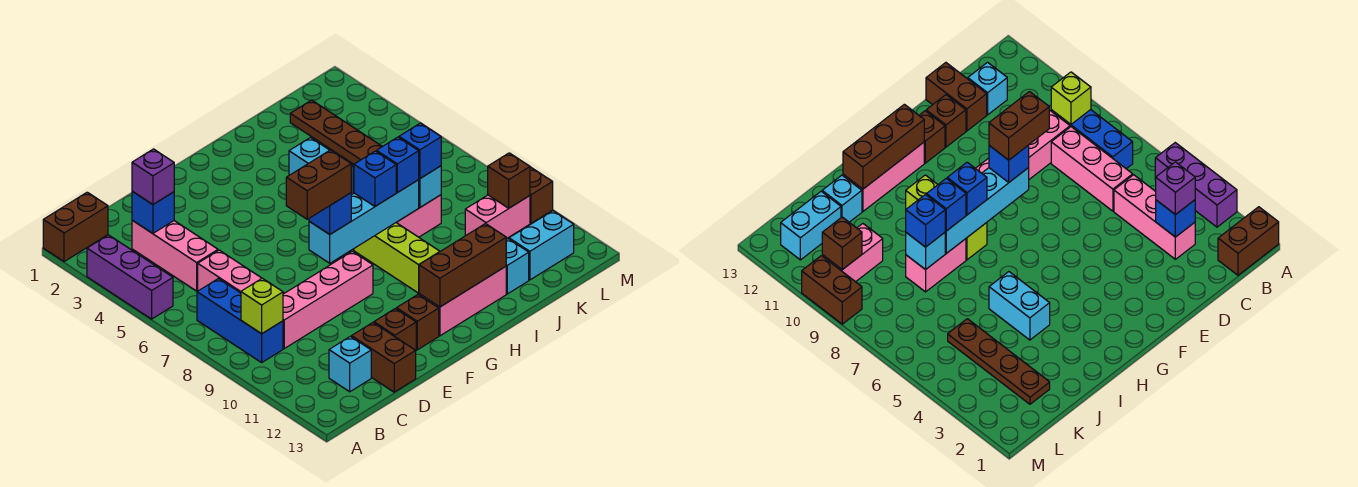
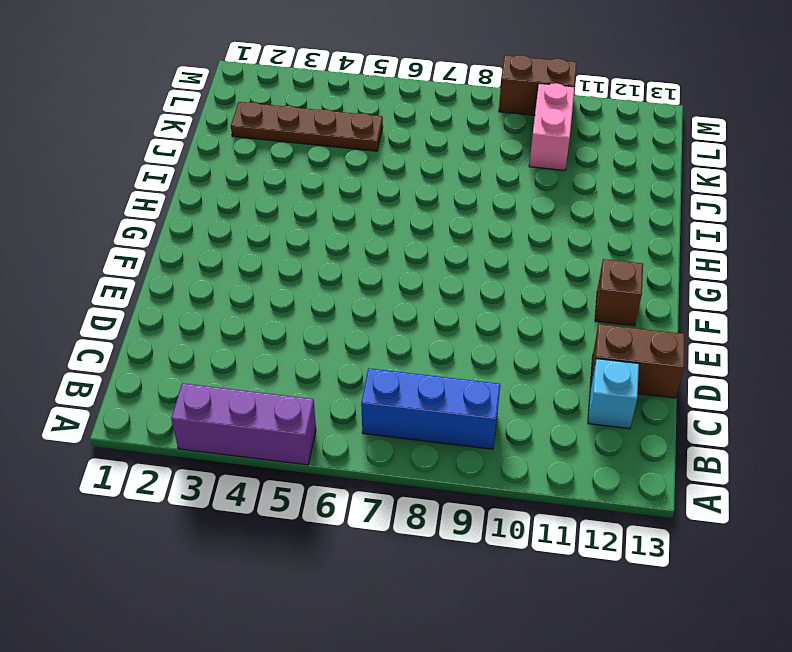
none -> brown 1x2 brick [43,192,108,262]
none -> pink 1x3 brick [132,220,218,291]
none -> pink 1x3 brick [198,250,284,294]
none -> pink 1x4 brick [283,251,373,349]

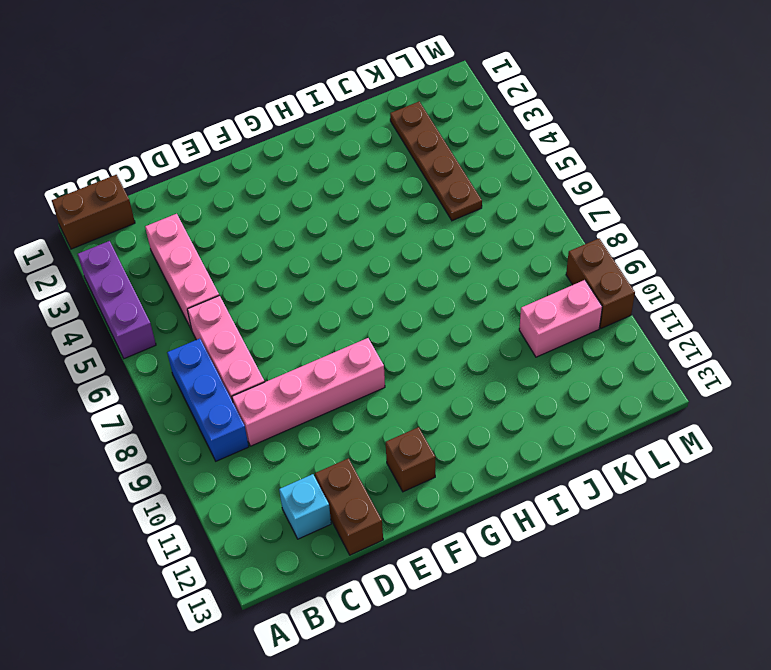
none -> brown 1x1 brick [374,309,416,351]
none -> pink 1x3 brick [419,266,506,336]
none -> lime 1x3 brick [354,223,440,293]
none -> cyan 1x2 brick [289,138,353,195]

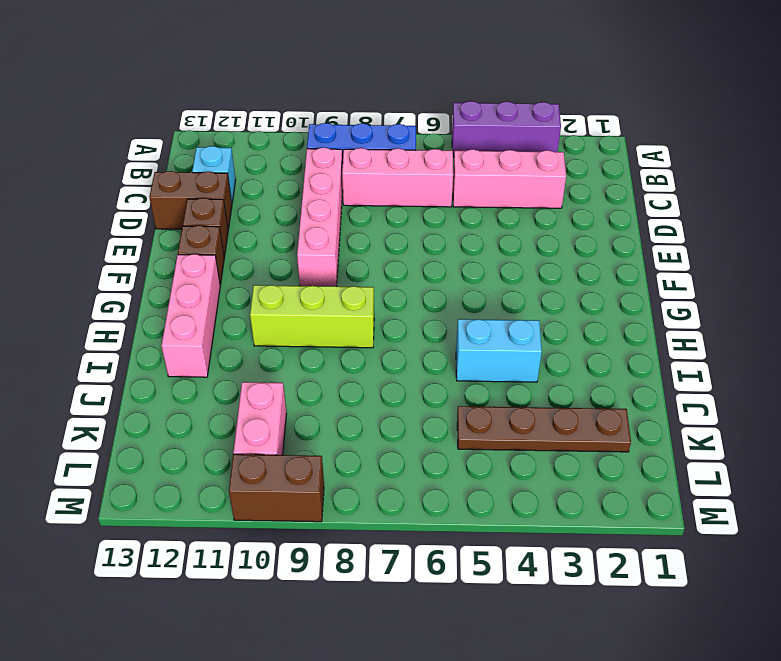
none -> brown 1x2 brick [43,192,108,262]
none -> pink 1x2 brick [396,195,441,237]
none -> cyan 1x1 brick [506,239,529,294]
none -> cyan 1x2 brick [509,211,574,280]

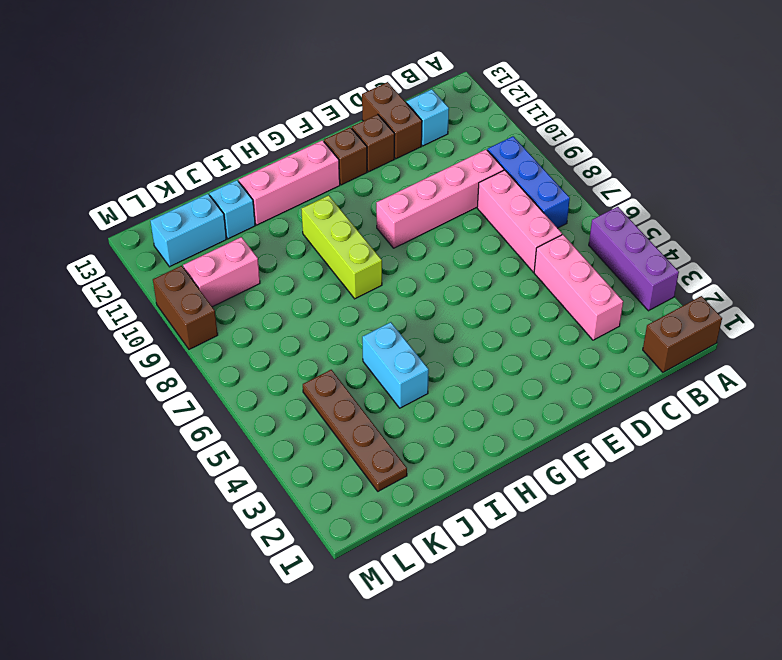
none -> pink 1x2 brick [396,195,441,237]
none -> lime 1x1 brick [241,278,283,334]
none -> blue 1x1 brick [132,191,174,233]
none -> cyan 1x4 brick [309,180,419,263]

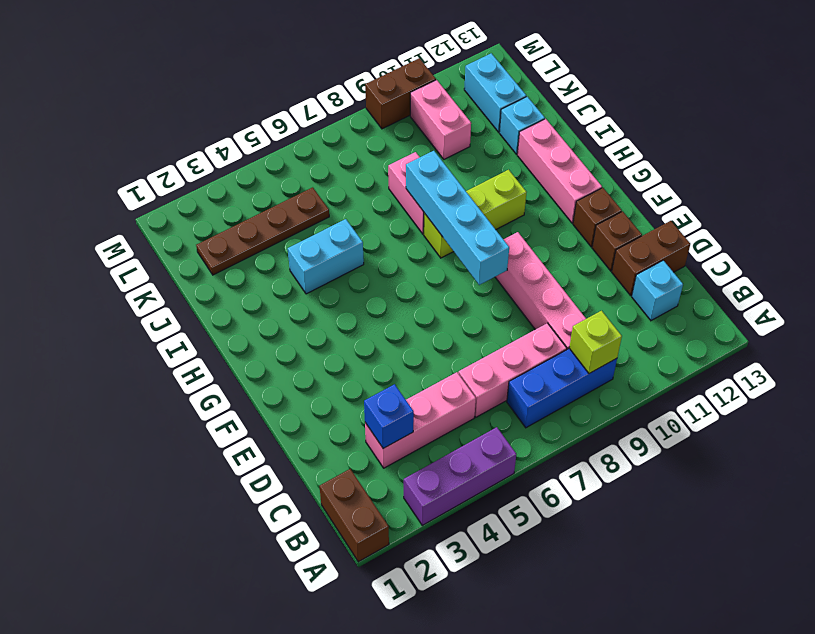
none -> brown 1x3 brick [419,224,506,307]
none -> cyan 1x1 brick [419,166,441,207]
none -> brown 1x1 brick [488,153,530,208]
none -> purple 1x1 brick [132,149,174,204]

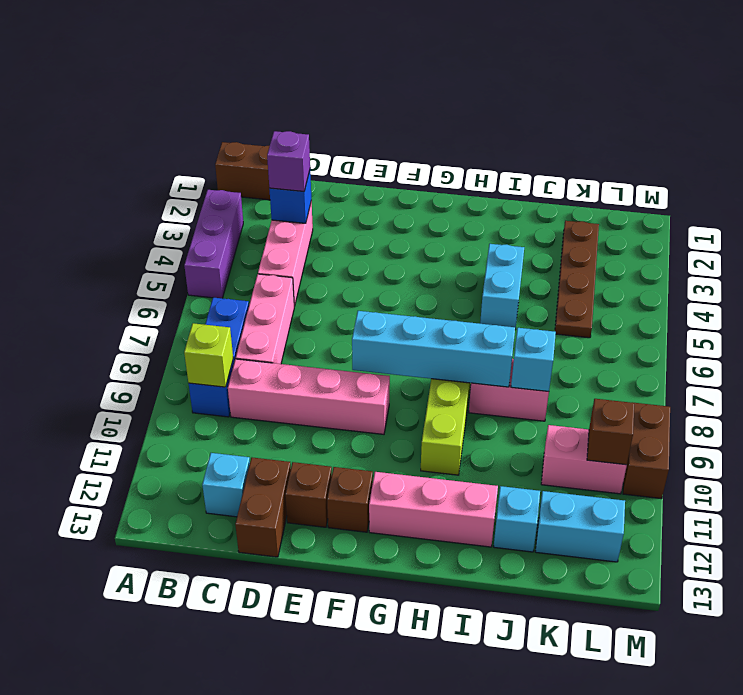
none -> brown 1x3 brick [419,224,506,307]
none -> blue 1x1 brick [309,193,351,234]
none -> blue 1x1 brick [354,151,396,206]
none -> blue 1x1 brick [377,137,419,193]

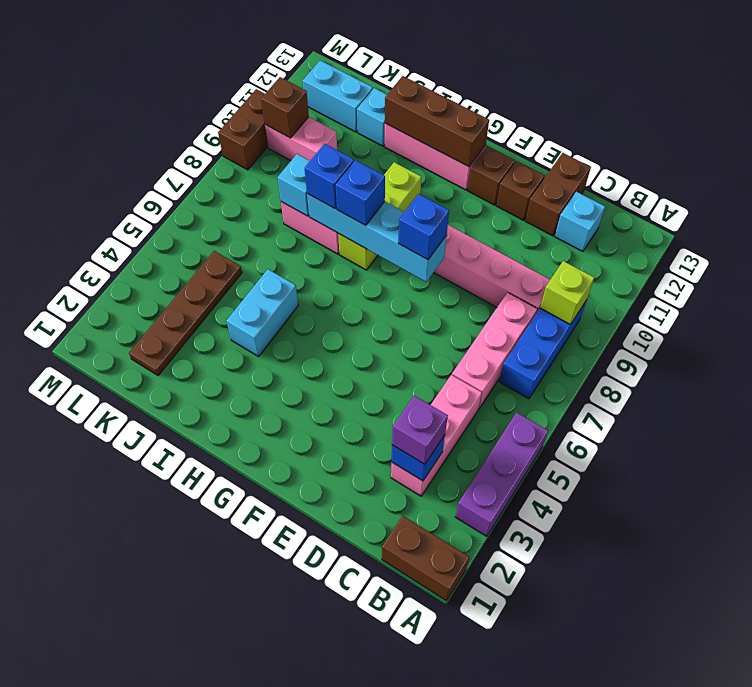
none -> blue 1x1 brick [399,123,441,179]
none -> brown 1x2 brick [286,150,351,219]

